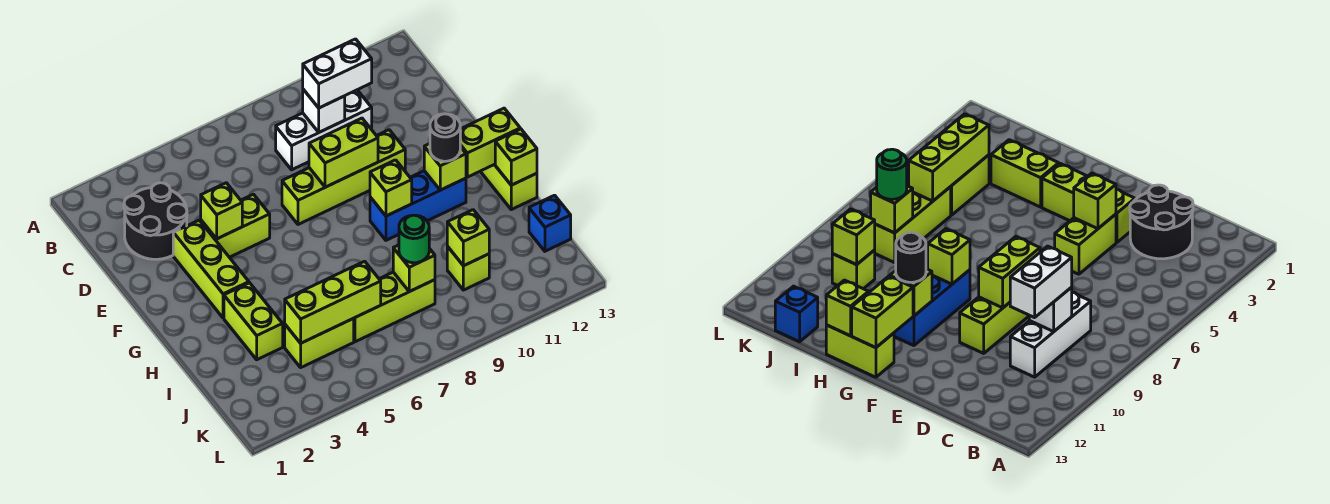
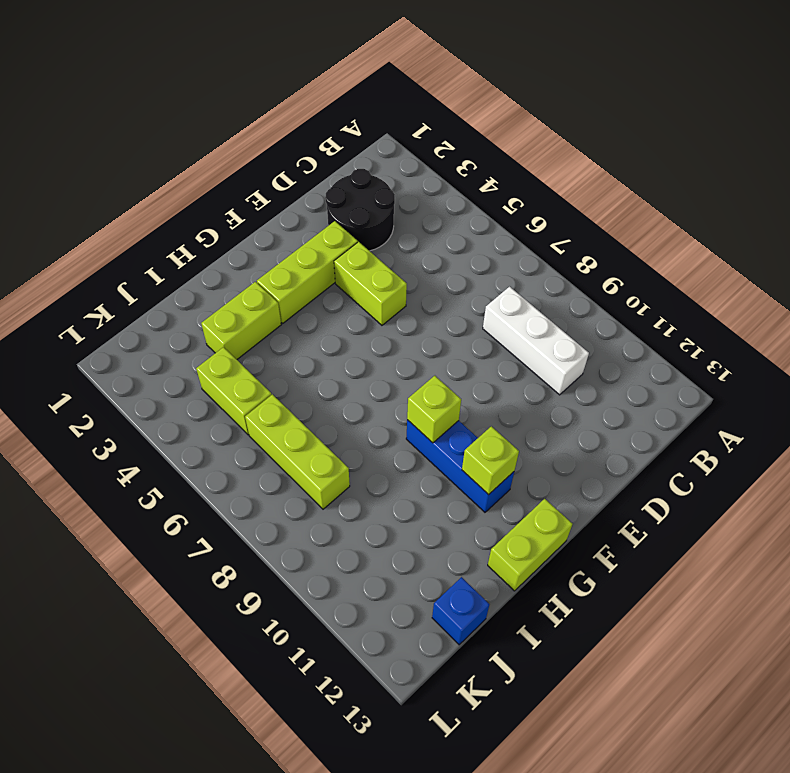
none -> lime 1x4 brick [282,130,405,224]
none -> lime 1x1 brick [447,247,489,290]
none -> white 1x1 brick [303,89,345,132]

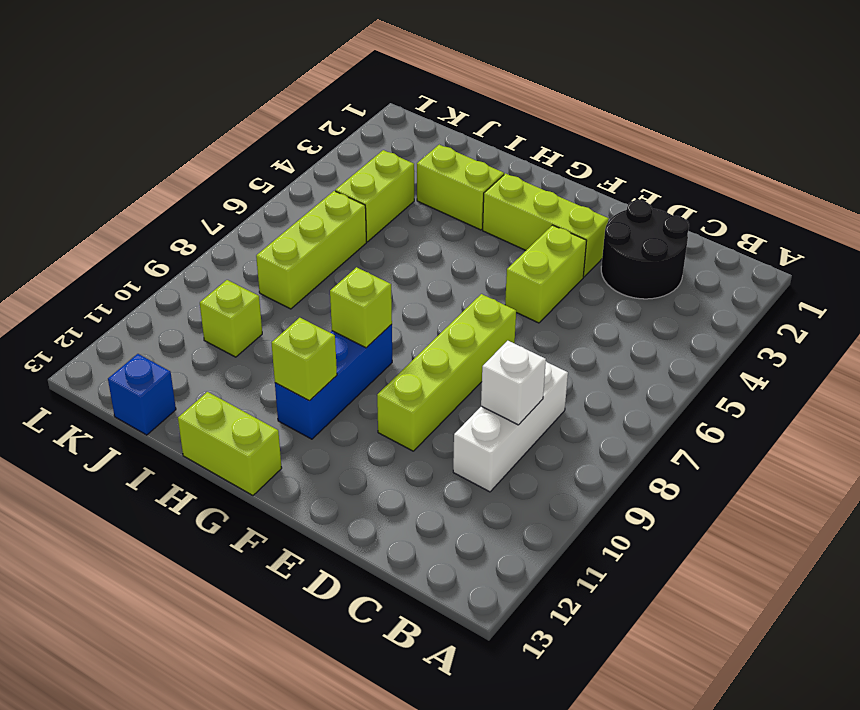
none -> lime 1x1 brick [201,183,242,239]
none -> lime 1x2 brick [309,118,378,187]
none -> lime 1x2 brick [460,108,520,177]

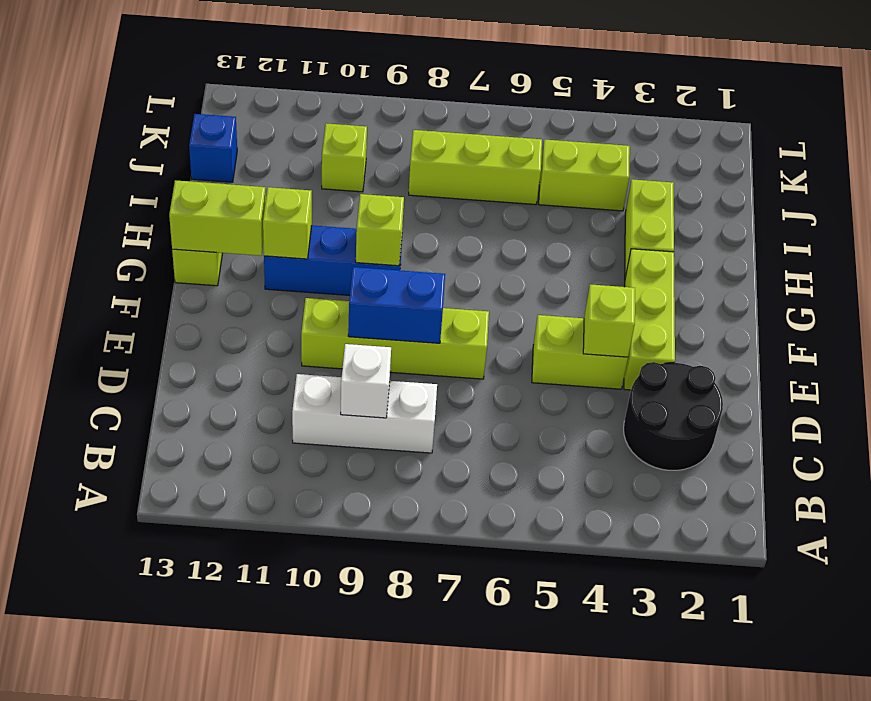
blue 1x2 brick [348,267,445,343] -> lime 1x2 brick [309,118,378,187]
none -> lime 1x1 brick [495,129,537,185]
none -> lime 1x3 brick [285,261,381,343]
none -> lime 1x1 brick [393,245,435,292]

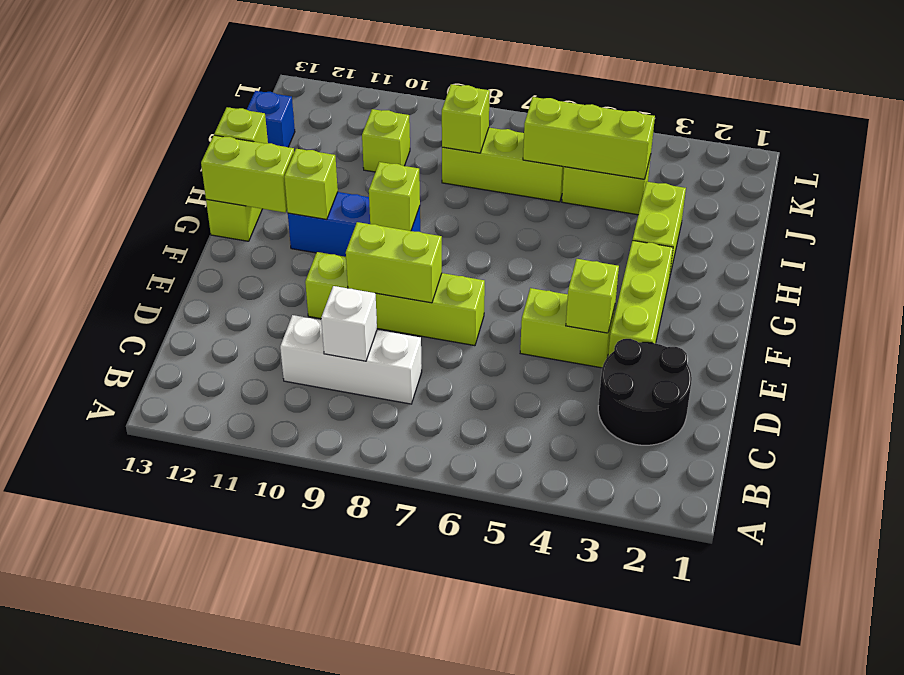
none -> lime 1x1 brick [447,210,489,266]
none -> white 1x2 brick [303,39,372,108]
none -> black 1x1 round brick [430,114,460,161]

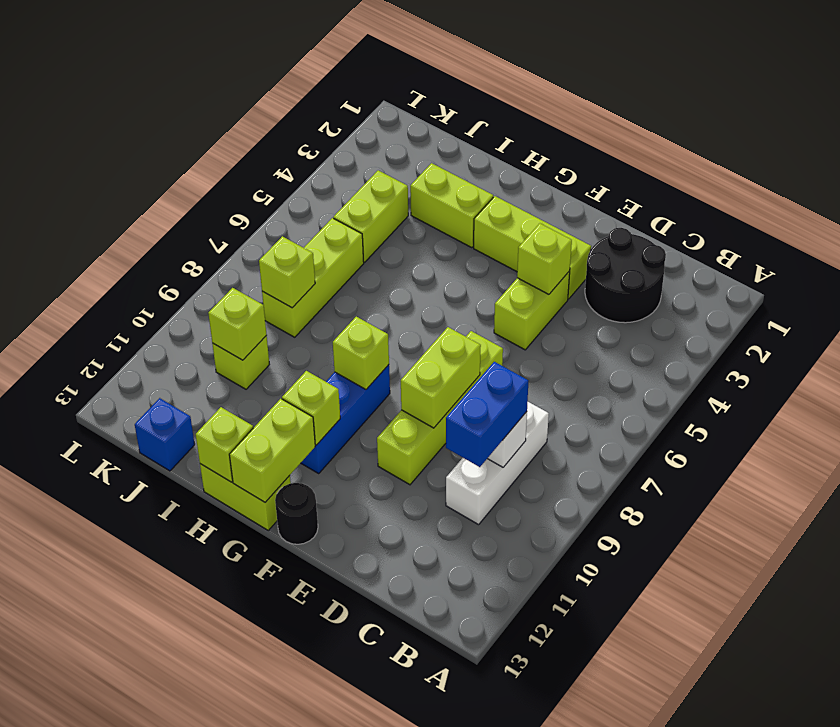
blue 1x2 brick [446,362,528,467] -> white 1x2 brick [303,39,372,108]
black 1x1 round brick [275,483,318,544] -> black 1x1 round brick moved to [430,114,460,161]
none -> lime 1x3 brick [285,261,381,343]
none -> green 1x1 round brick [399,215,429,263]

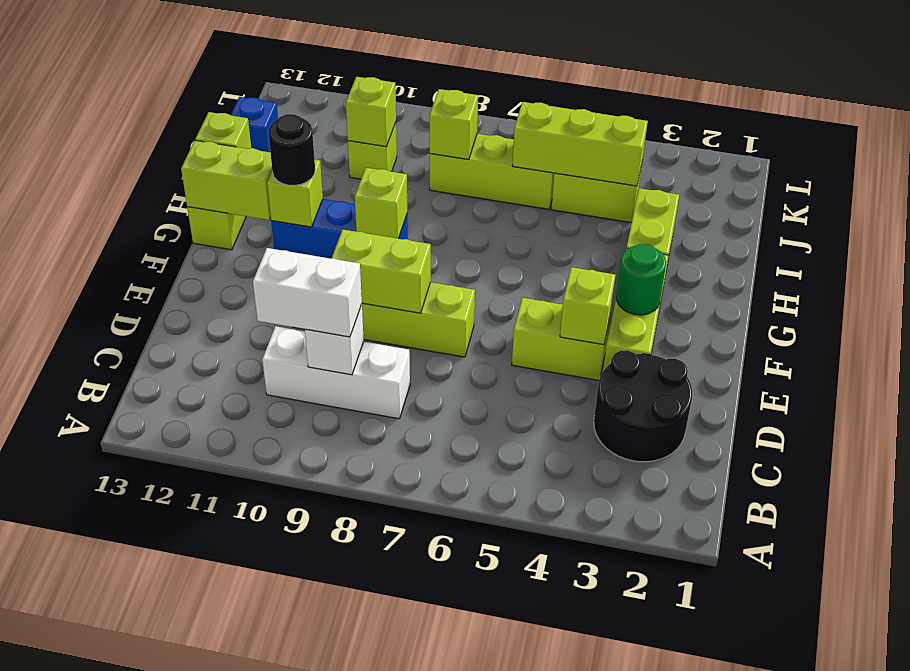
green 1x1 round brick [617,244,666,315] -> green 1x1 round brick moved to [399,215,429,263]

